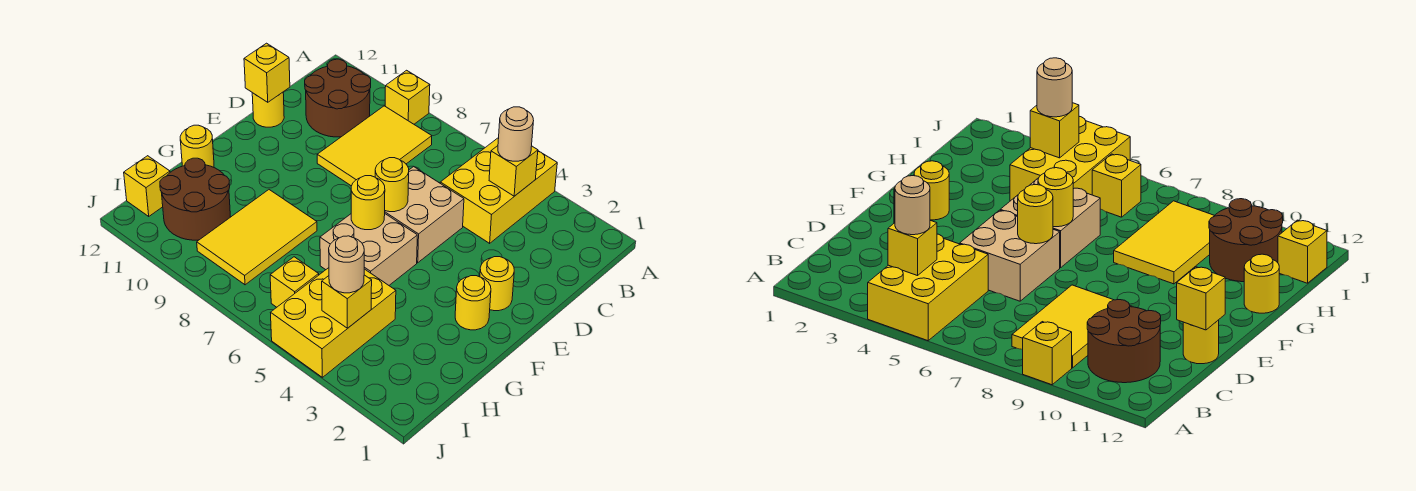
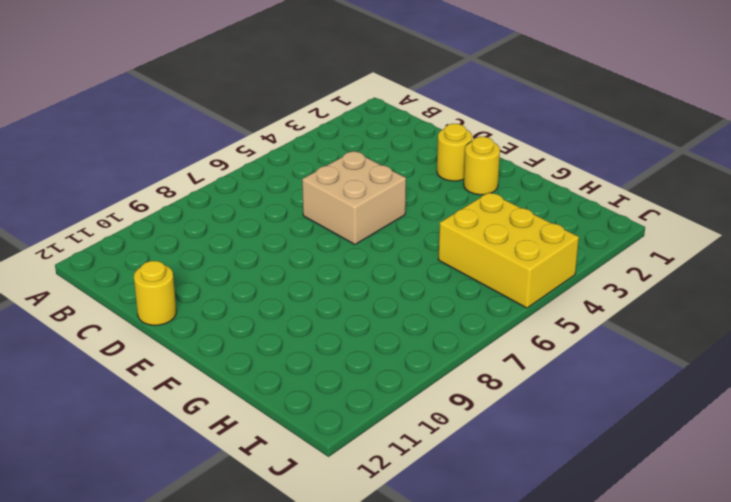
none -> yellow 2x3 brick [440,137,557,243]
none -> yellow 1x1 brick [385,70,430,124]
none -> yellow 2x3 tile [317,106,432,186]

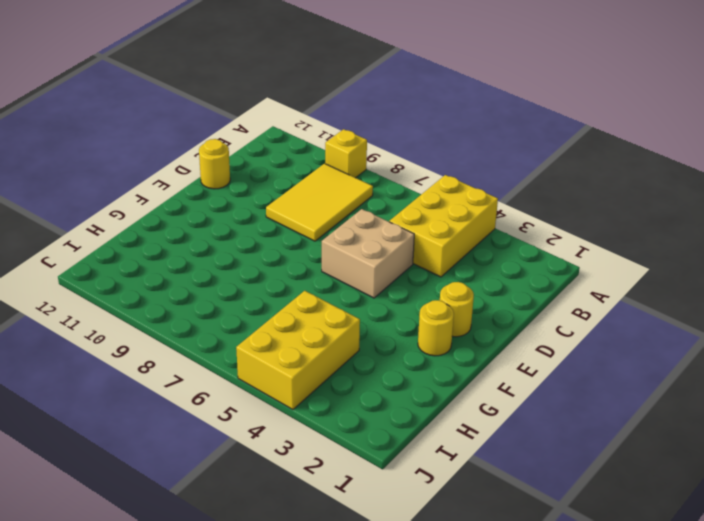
none -> brown 2x2 round brick [305,59,371,137]
none -> tan 2x2 brick [320,214,417,285]
none -> yellow 2x3 tile [197,190,317,285]

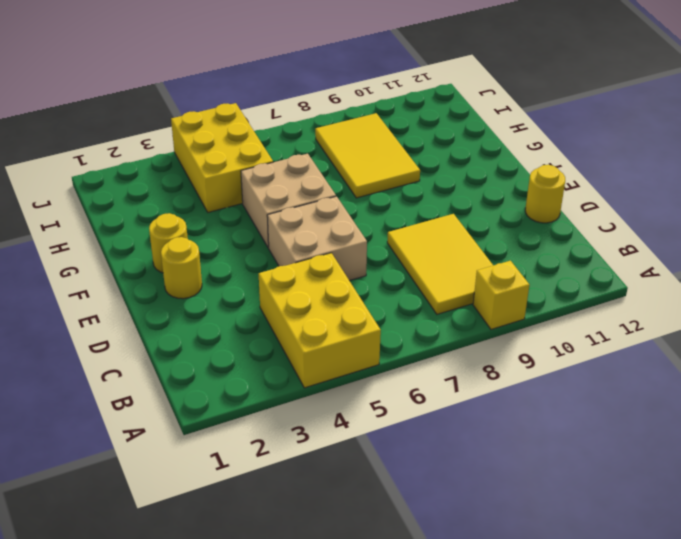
none -> brown 2x2 round brick [305,59,371,137]
none -> yellow 1x1 round brick [180,125,214,167]
none -> brown 2x2 round brick [160,158,230,240]

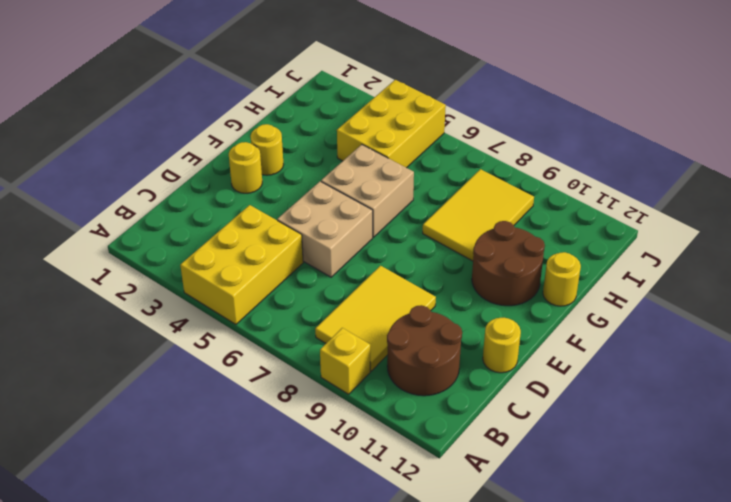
brown 2x2 round brick [472,221,545,306] -> brown 2x2 round brick moved to [160,158,230,240]
none -> yellow 1x1 brick [270,257,319,307]
none -> yellow 1x1 brick [124,156,170,216]
none -> yellow 1x1 brick [489,146,538,196]

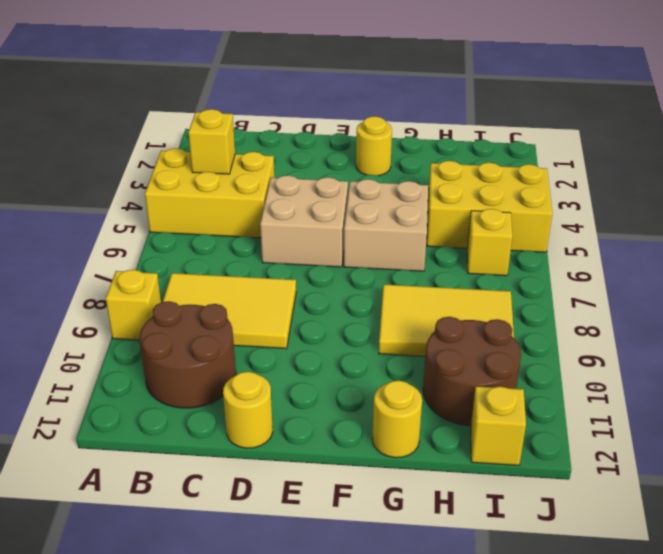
none -> yellow 1x1 round brick [480,257,514,311]
none -> yellow 1x1 brick [244,43,290,102]
none -> yellow 1x1 round brick [375,158,409,212]

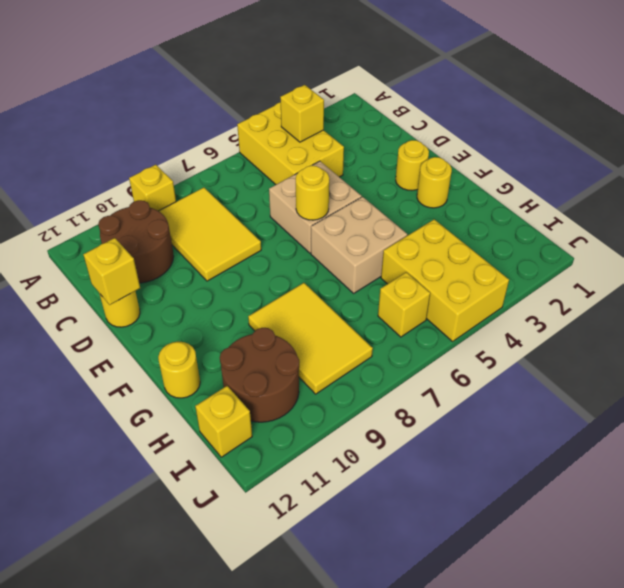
none -> yellow 1x1 round brick [351,176,385,230]
none -> yellow 1x1 brick [322,275,372,328]
none -> tan 1x1 round brick [498,107,534,161]

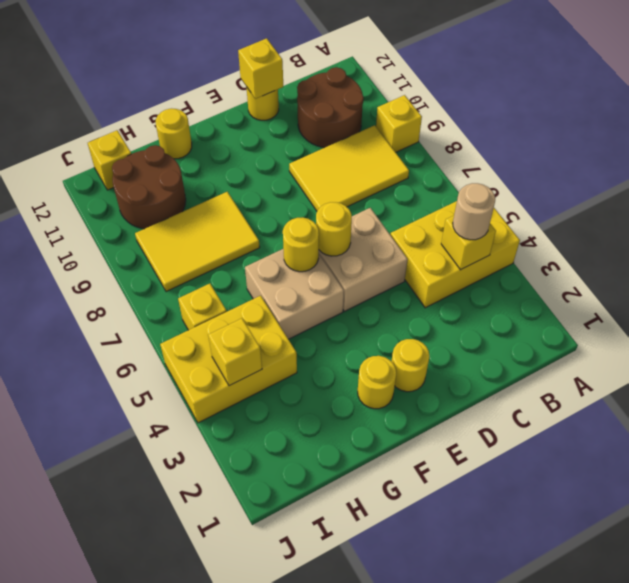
none -> tan 1x1 round brick [329,236,364,293]

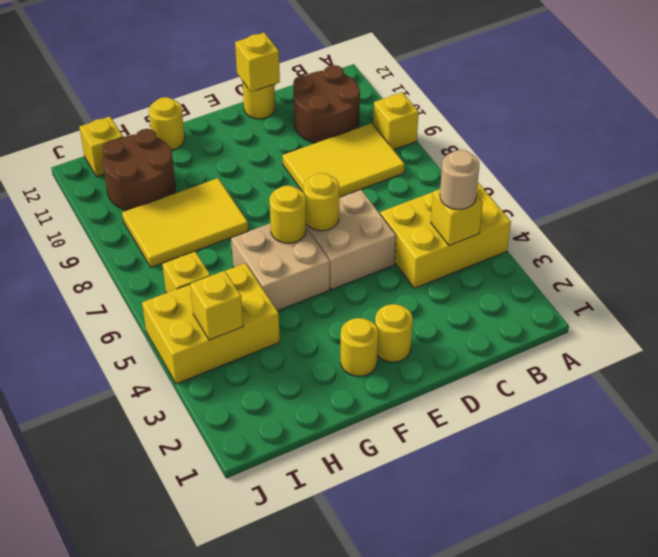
none -> tan 1x1 round brick [329,236,364,293]

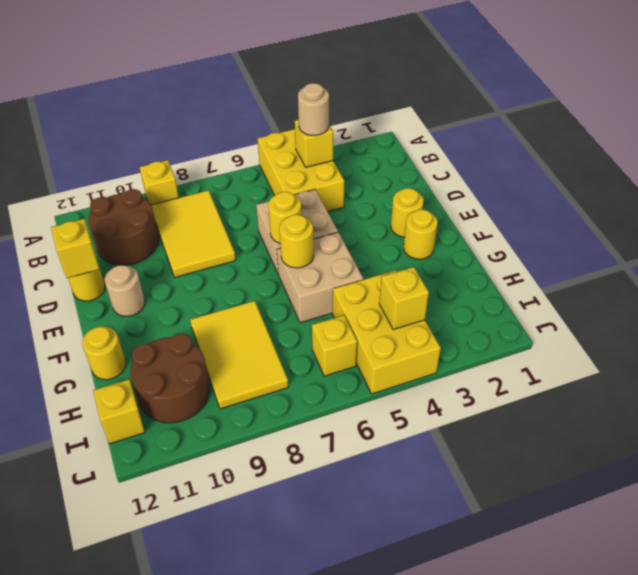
tan 1x1 round brick [105,265,145,316] -> tan 1x1 round brick moved to [329,236,364,293]

